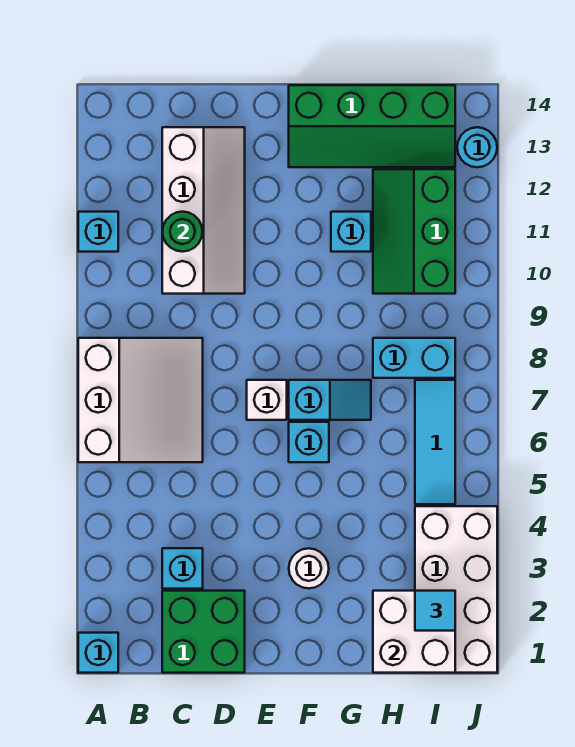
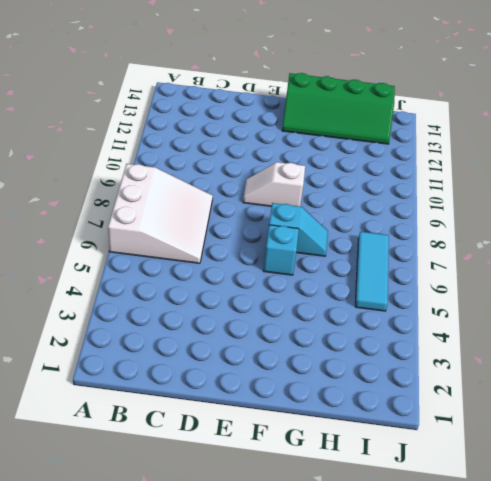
white 1x2 slope [243,162,305,206] -> none
none -> cyan 1x1 brick [78,633,118,673]
none -> cyan 1x1 brick [78,212,118,252]
none -> green 2x2 brick [162,591,245,673]

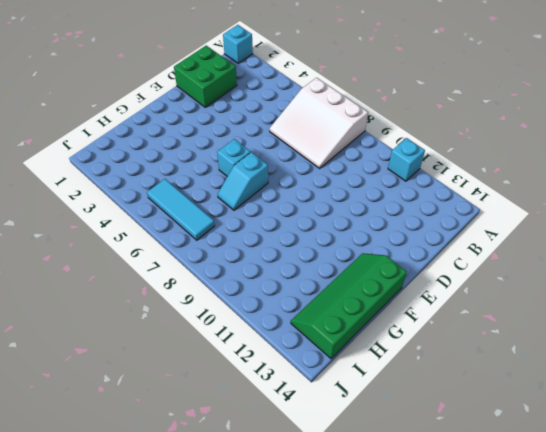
none -> cyan 1x1 brick [162,548,203,589]
none -> white 2x4 slope [162,127,245,294]
none -> white 1x1 brick [247,380,287,420]

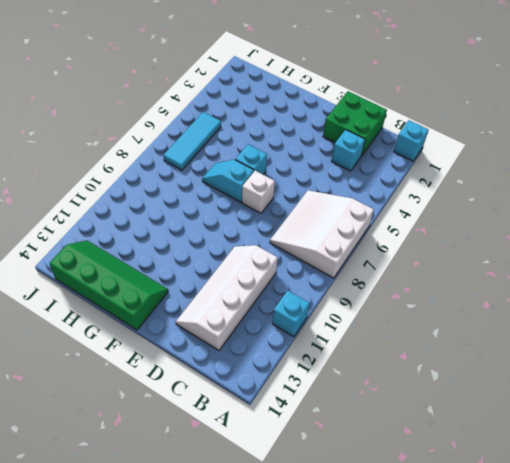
none -> white 1x1 round brick [289,548,329,588]
none -> cyan 1x1 brick [331,212,371,252]
none -> cyan 1x2 brick [373,338,455,378]

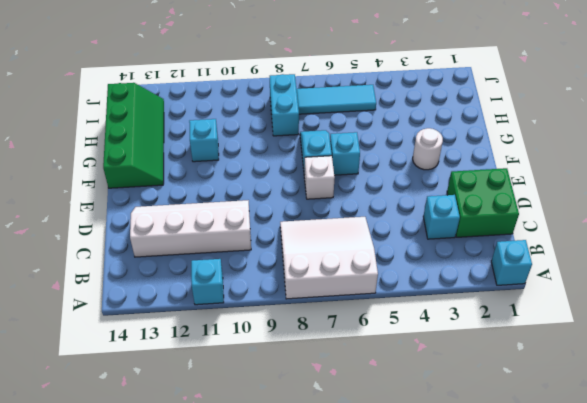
none -> green 2x3 slope [373,169,455,294]
none -> white 2x4 brick [415,506,497,673]
none -> cyan 1x1 round brick [457,127,497,167]

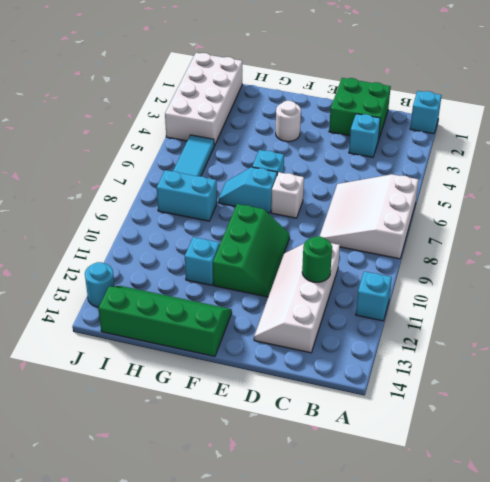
green 2x3 slope [213,204,290,297] -> green 2x3 slope moved to [373,169,455,294]
none -> white 2x2 brick [373,591,455,673]
none -> cyan 1x1 tile [415,591,455,631]

